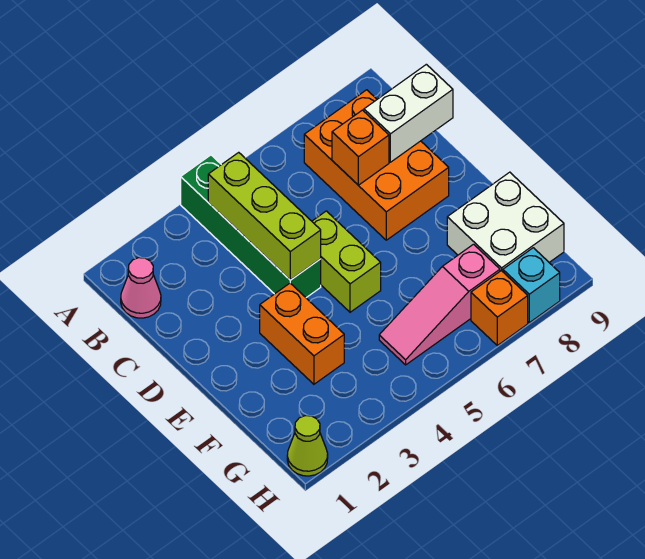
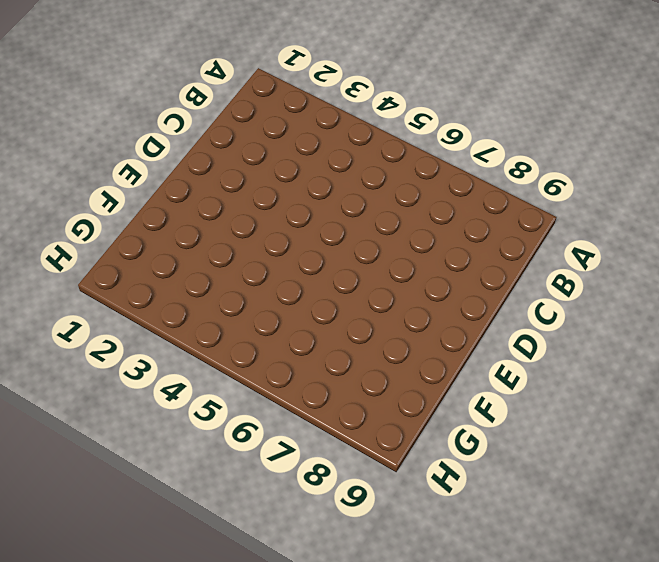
none -> green 1x4 brick [181,155,321,298]
none -> pink 1x1 cone [121,258,161,318]
none -> orange 2x3 brick [304,90,449,240]

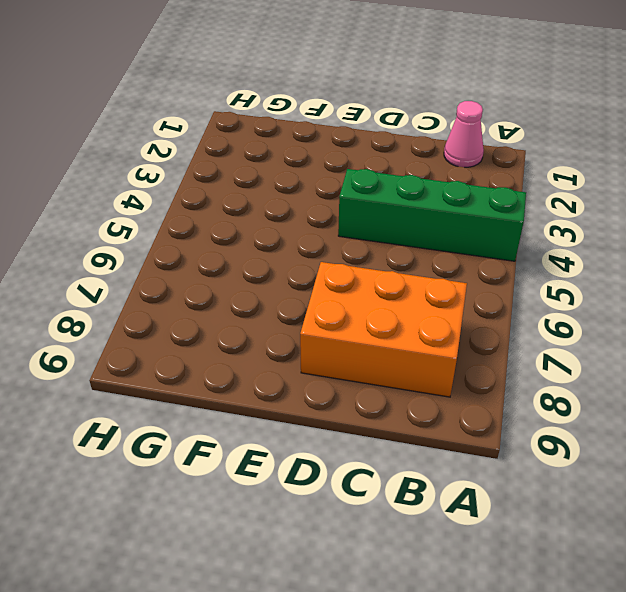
none -> lime 1x2 brick [312,211,381,312]
none -> orange 1x2 brick [260,283,344,384]
none -> white 2x2 brick [447,172,564,272]

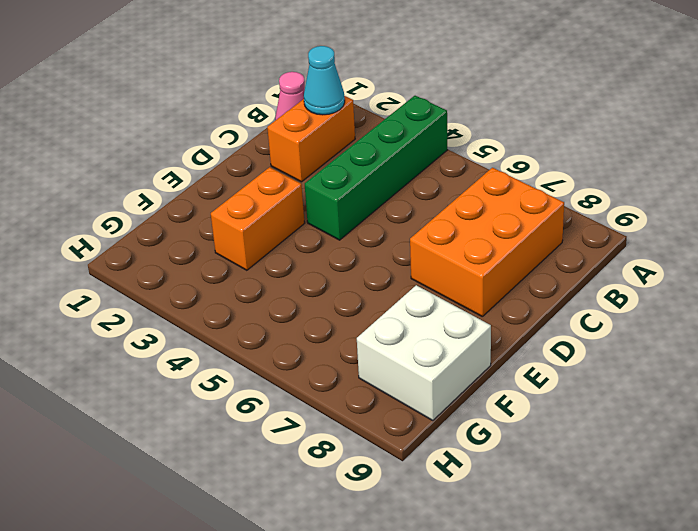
orange 1x2 brick [267,96,355,182] -> none
cyan 1x1 cone [304,46,345,115] -> none
none -> lime 1x2 brick [312,211,381,312]
none -> pink 1x3 slope [379,244,500,365]
none -> lime 1x1 cone [287,416,328,476]

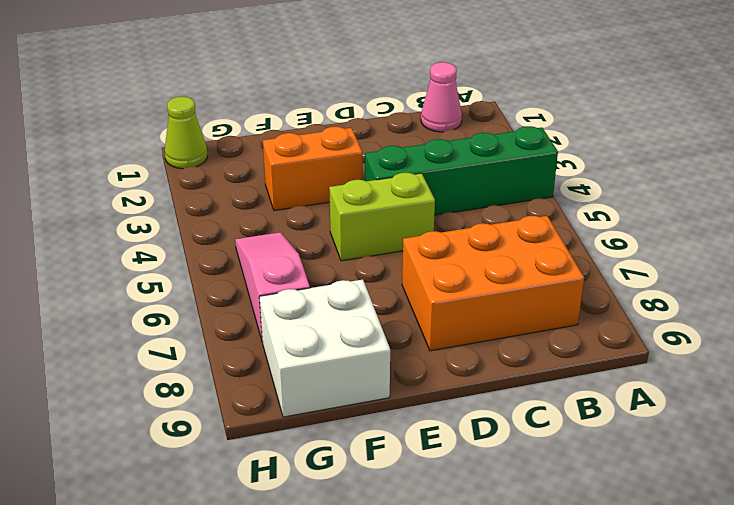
none -> orange 1x1 brick [471,271,528,345]
none -> cyan 1x1 brick [503,248,560,323]
none -> lime 1x3 brick [208,152,321,280]

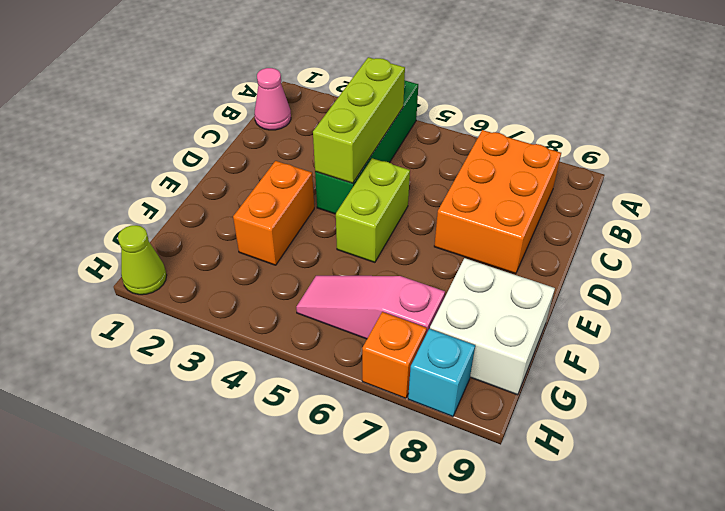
none -> orange 1x1 brick [332,110,389,185]
none -> white 1x2 brick [364,64,453,162]

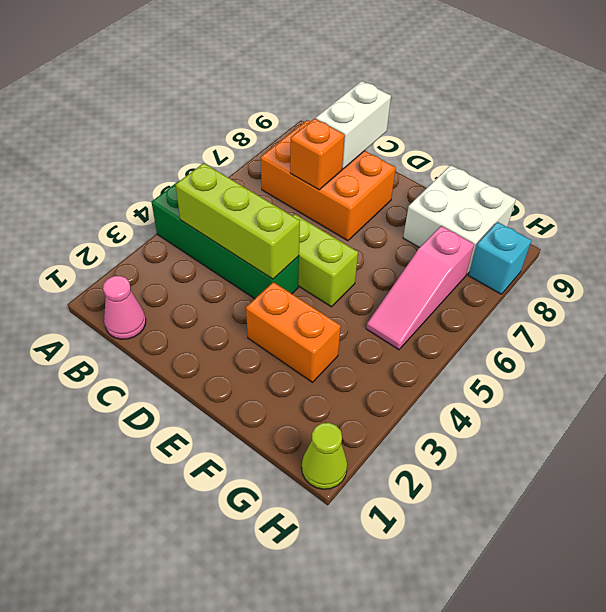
none -> orange 1x1 brick [471,271,528,345]

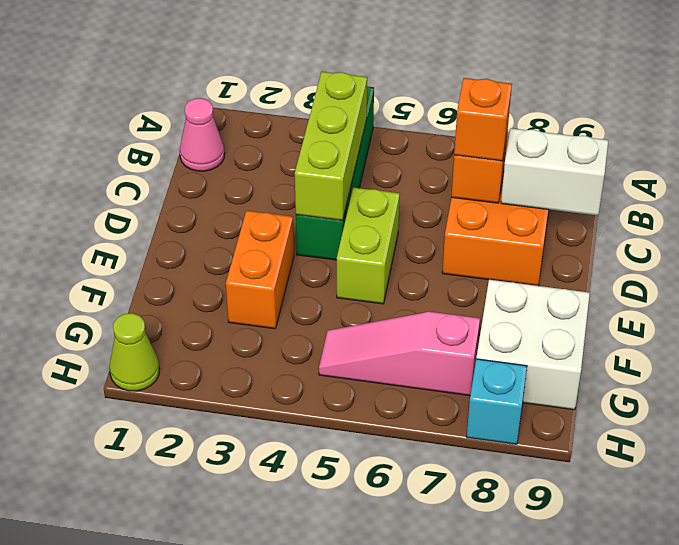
orange 1x1 brick [454,78,512,161] -> orange 1x1 brick moved to [471,271,528,345]

